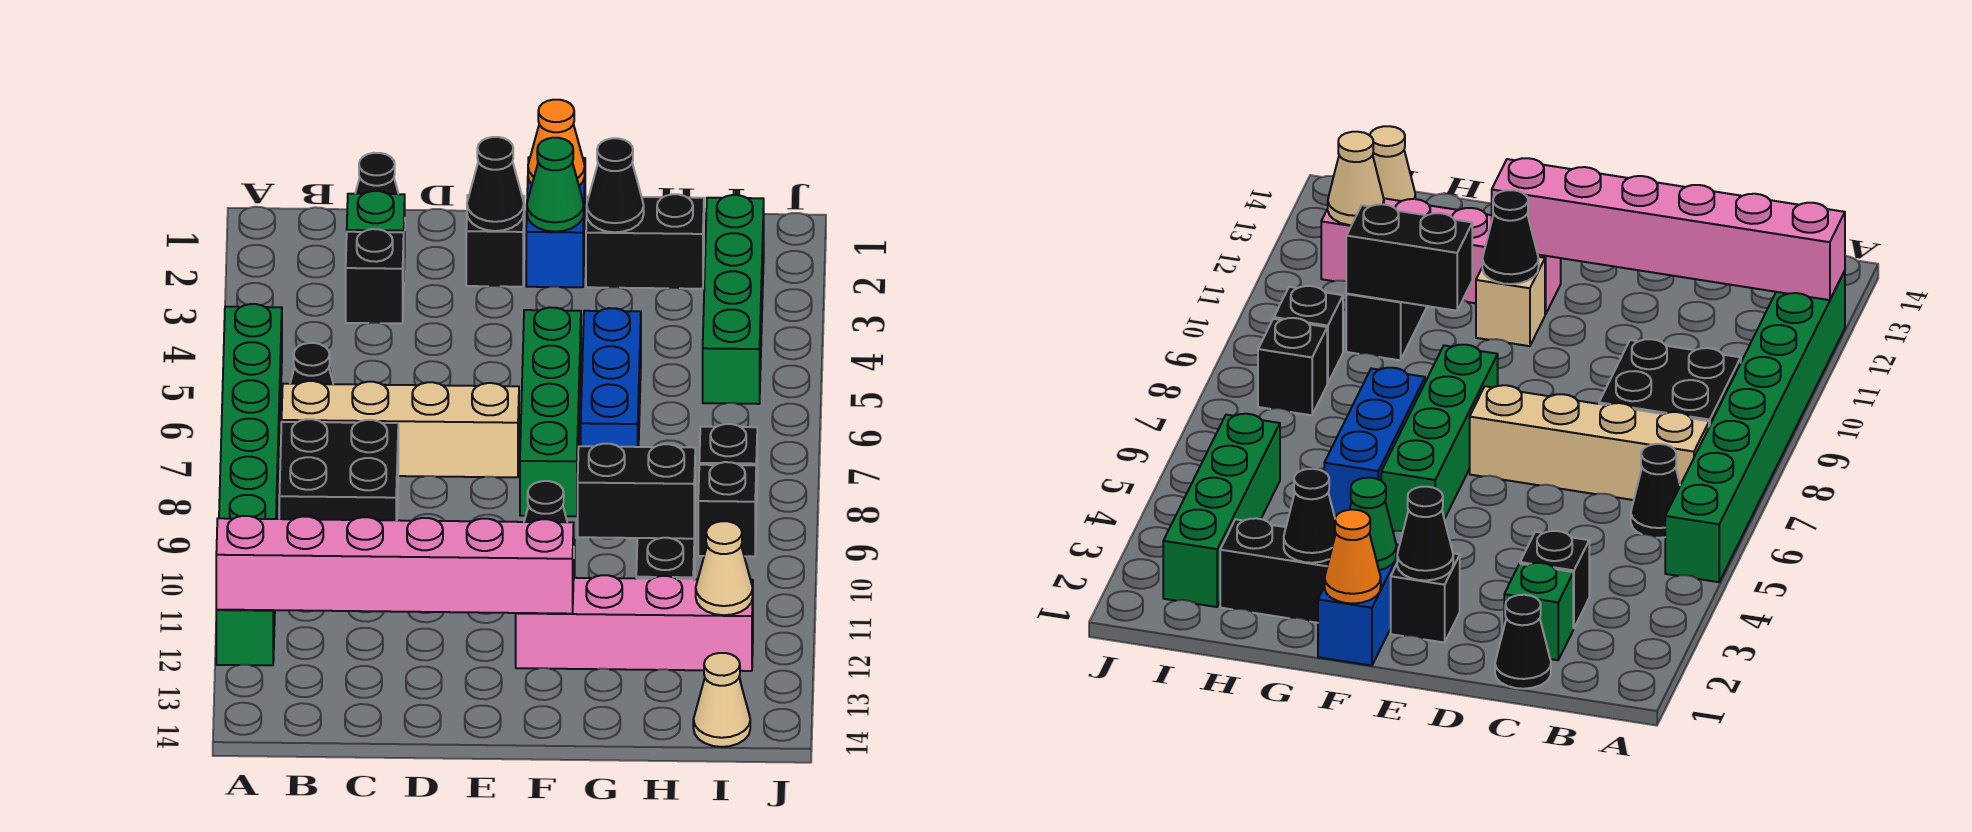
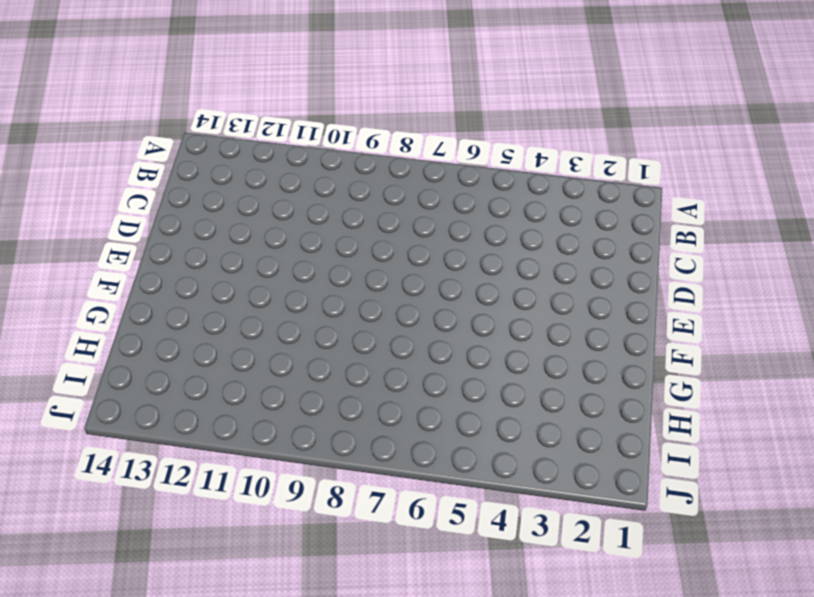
none -> green 1x8 brick [216,304,282,665]
none -> black 1x1 cone [290,343,333,384]
none -> tan 1x4 brick [282,381,519,477]

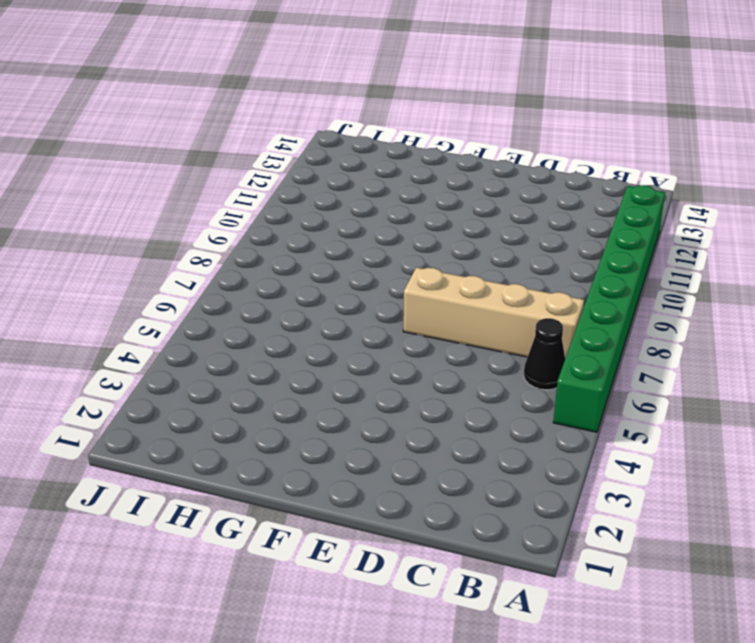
none -> black 2x2 brick [279,419,398,520]
none -> black 1x1 cone [355,153,398,194]
none -> green 1x1 brick [347,191,405,258]

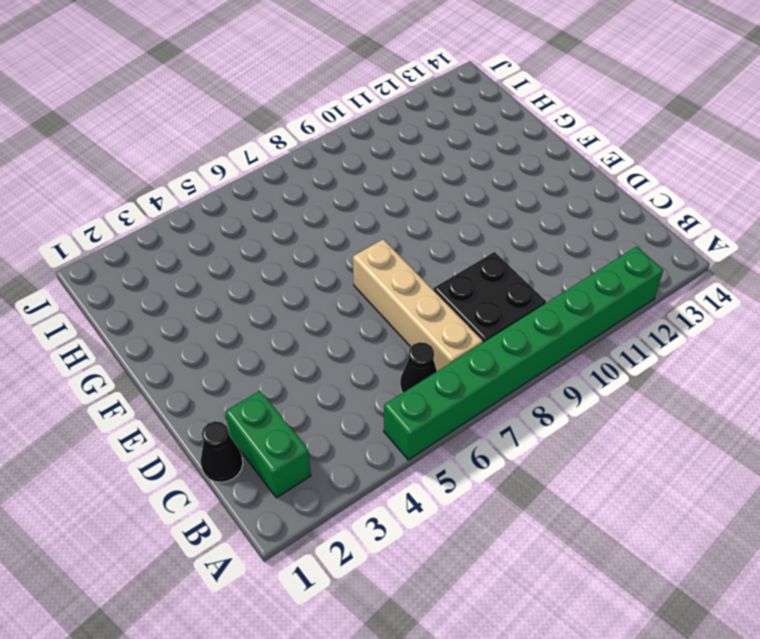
green 1x2 brick [225,390,311,498] -> green 1x1 brick [347,191,405,258]
none -> black 1x1 brick [346,229,404,323]
none -> black 1x1 brick [466,195,524,287]
none -> blue 1x2 brick [526,157,585,287]

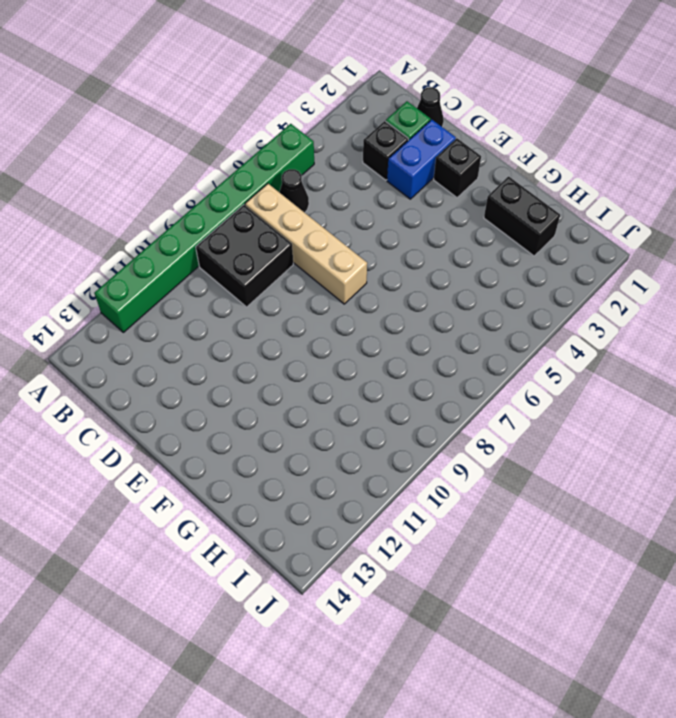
blue 1x2 brick [387,120,456,199] -> blue 1x2 brick moved to [526,157,585,287]
none -> green 1x4 brick [520,307,581,516]
none -> tan 1x1 brick [1476,257,1545,346]
none -> pink 1x4 brick [516,575,753,671]

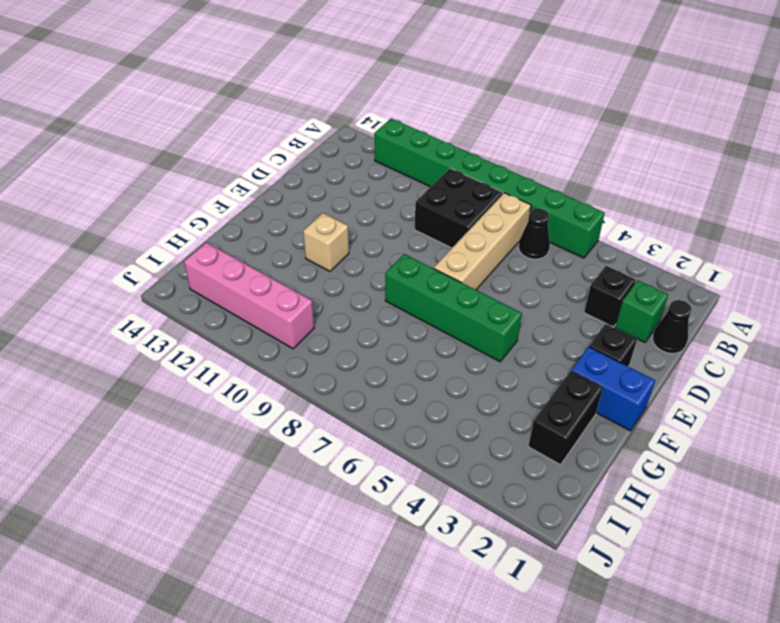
pink 1x4 brick [184,242,314,349] -> pink 1x4 brick turned to [516,575,753,671]
none -> blue 1x3 brick [581,308,641,447]
none -> black 1x2 brick [636,534,695,579]
none -> green 1x4 brick [703,195,764,404]

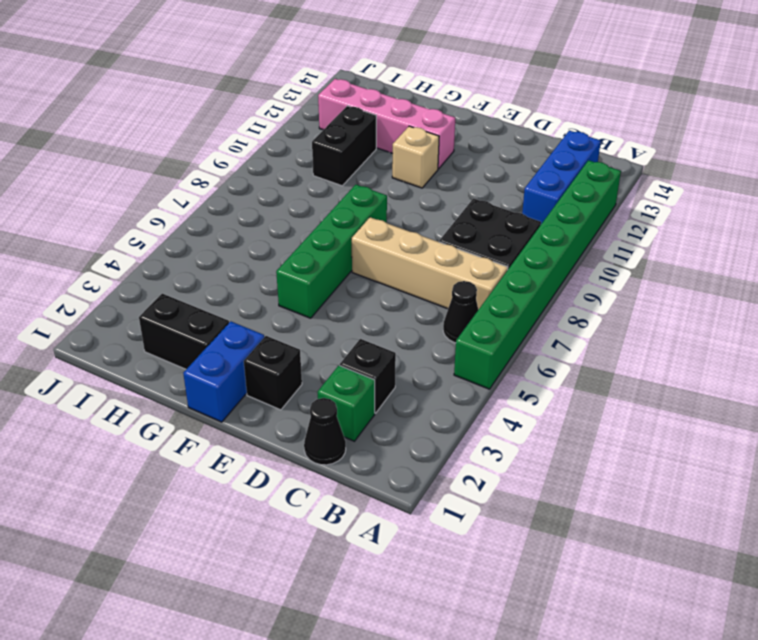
blue 1x3 brick [522,131,601,224] -> blue 1x3 brick moved to [581,308,641,447]
none -> green 1x4 brick [703,195,764,404]
none -> black 1x1 brick [699,424,757,513]
none -> black 1x1 brick [698,462,756,556]

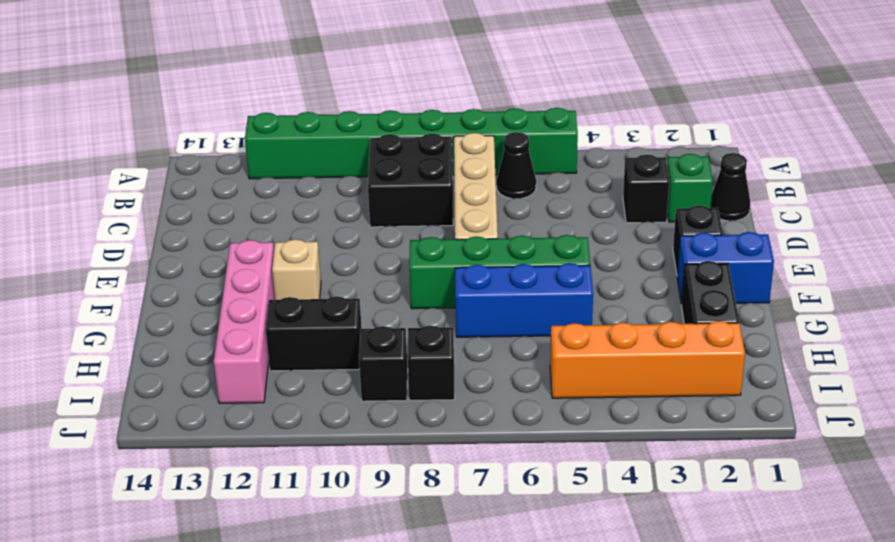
orange 1x4 brick [550,321,745,398] -> green 1x4 brick [703,195,764,404]
none -> tan 1x1 cone [693,653,750,747]
none -> pink 1x6 brick [216,516,574,614]
none -> black 1x1 cone [467,137,524,231]

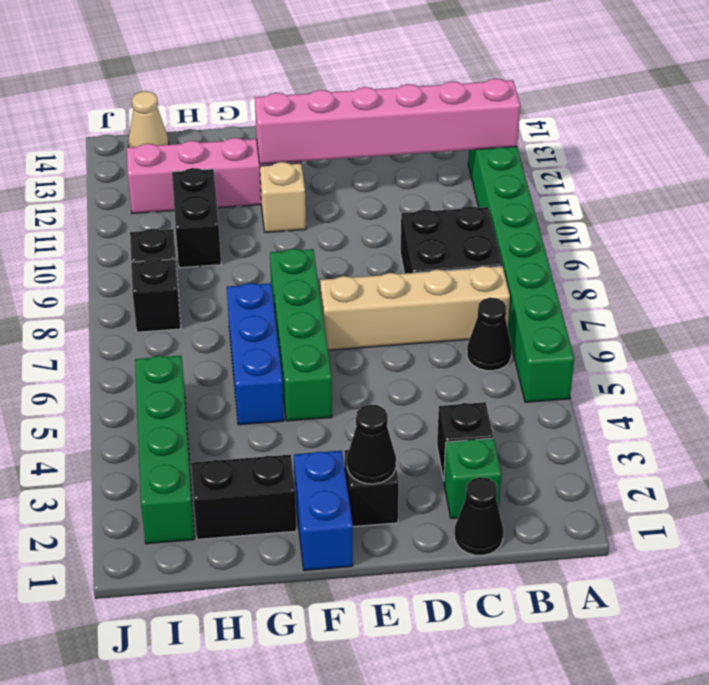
none -> orange 1x1 cone [528,100,585,186]
none -> green 1x1 cone [527,138,584,232]
none -> black 1x1 cone [524,481,567,522]

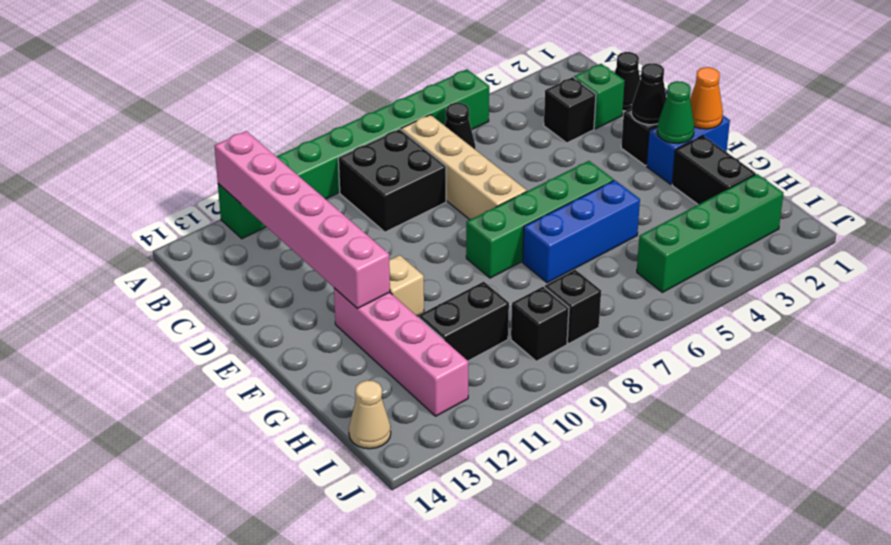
none -> black 1x1 cone [524,481,567,522]
none -> black 1x1 cone [587,138,644,232]
none -> black 1x2 brick [578,444,695,539]

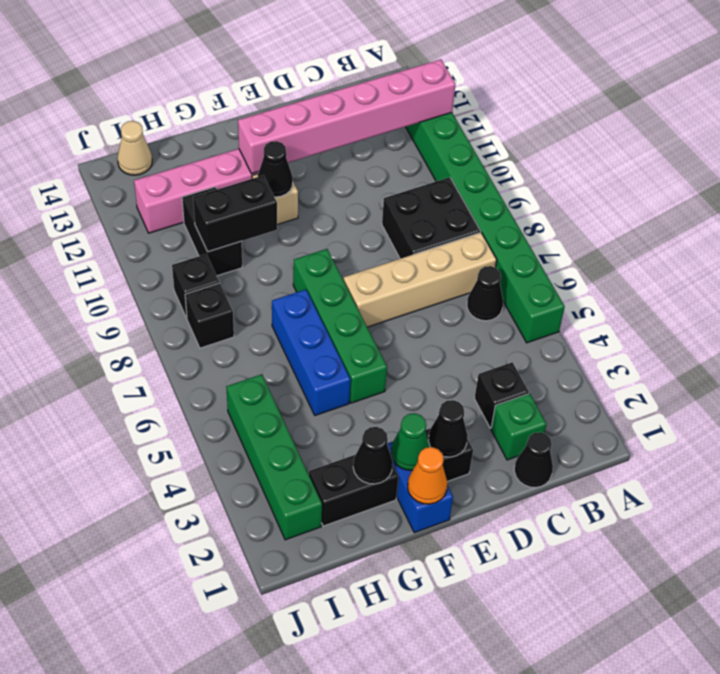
none -> tan 1x1 cone [696,521,753,615]

